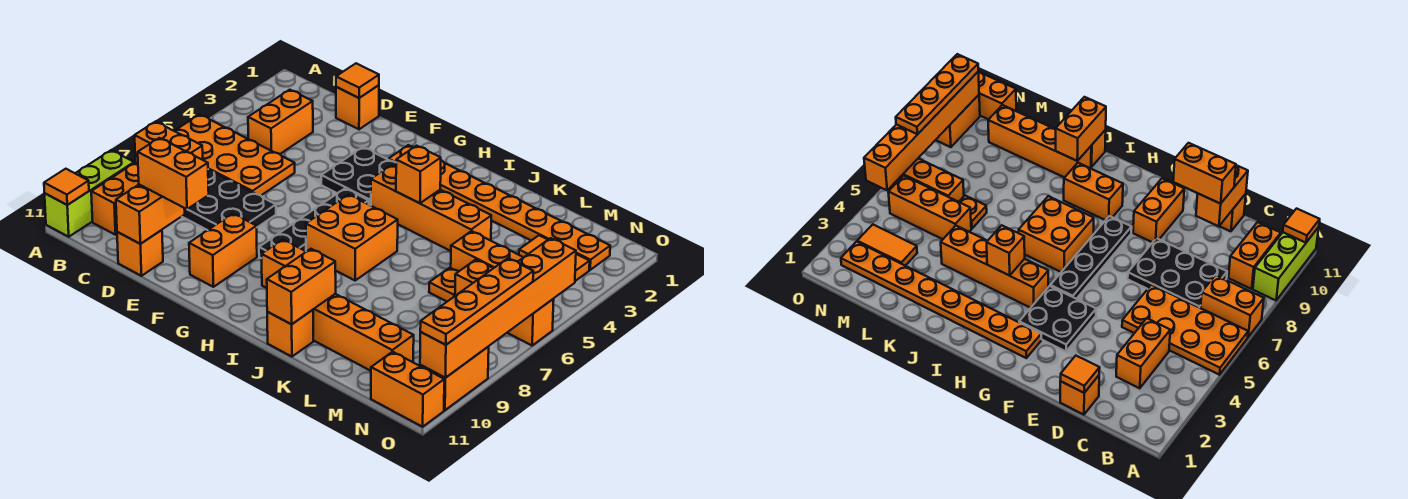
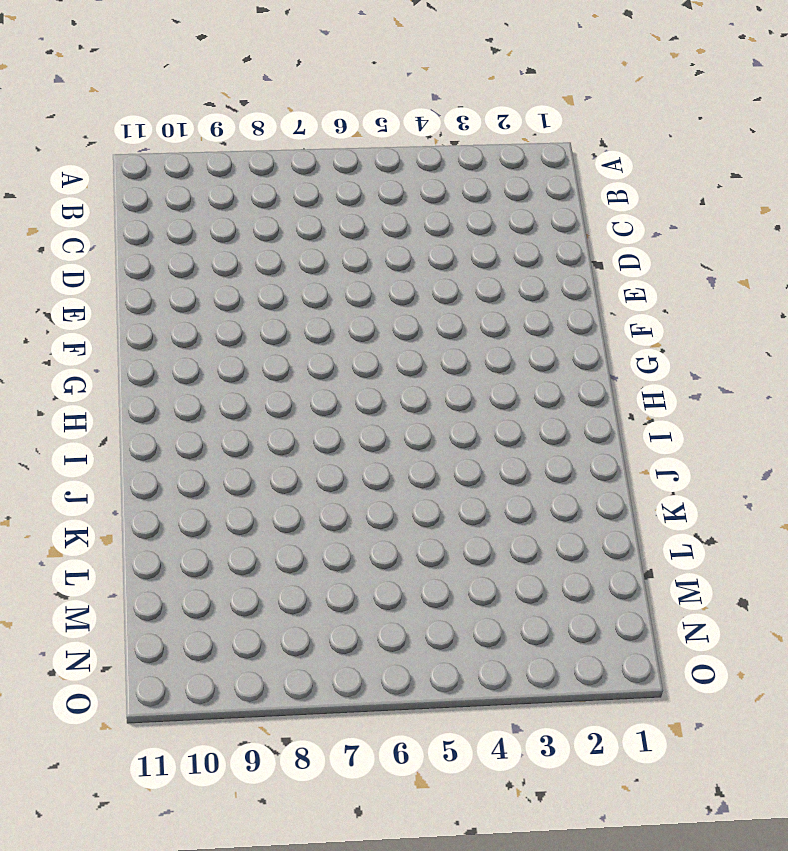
none -> orange 2x4 plate [175,115,295,195]
none -> orange 1x2 brick [135,122,203,164]
none -> lime 1x3 brick [45,150,134,237]
none -> orange 1x2 brick [91,163,139,235]

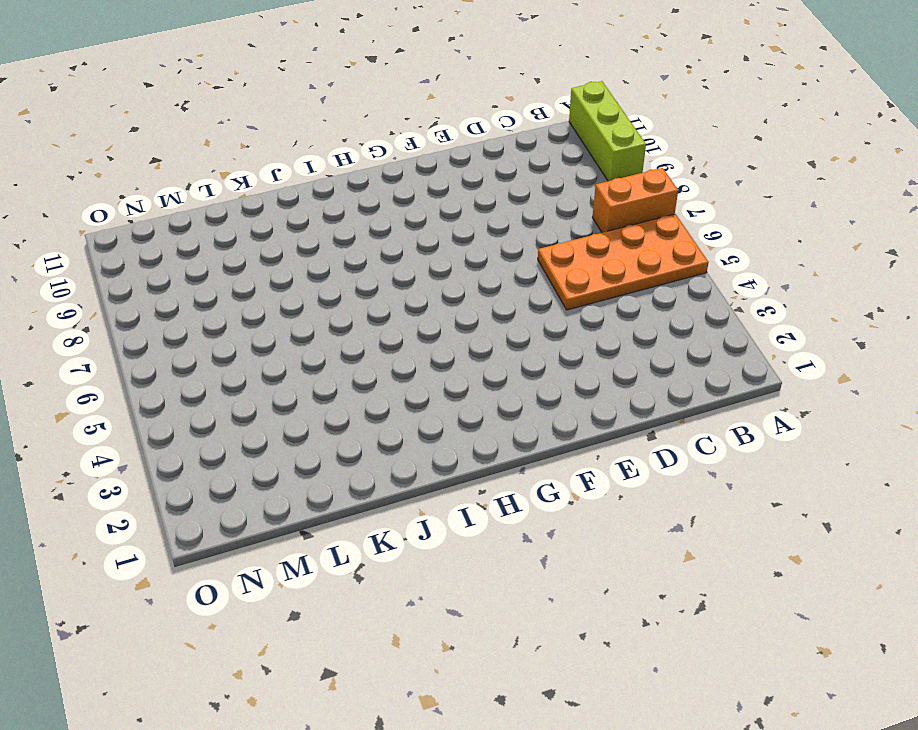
none -> orange 1x2 brick [91,163,139,235]
none -> orange 1x2 brick [248,90,313,154]
none -> black 2x3 plate [182,169,276,230]
none -> orange 1x1 brick [336,85,379,129]

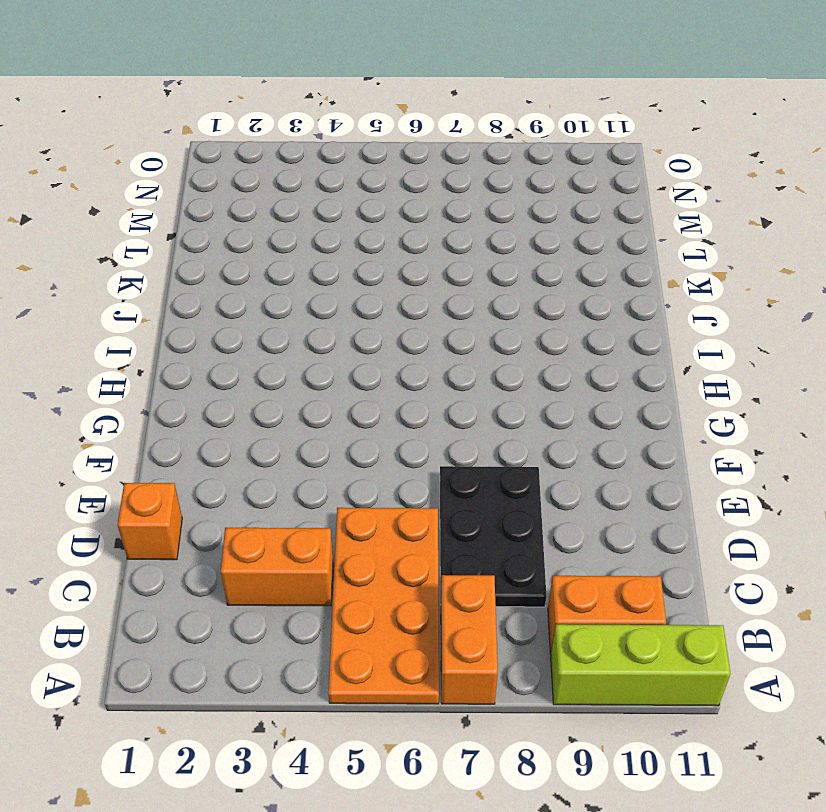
none -> orange 1x1 brick [117,230,163,276]
none -> black 2x2 plate [321,147,396,206]
none -> orange 1x2 brick [189,214,257,287]
none -> orange 1x8 plate [388,145,610,270]

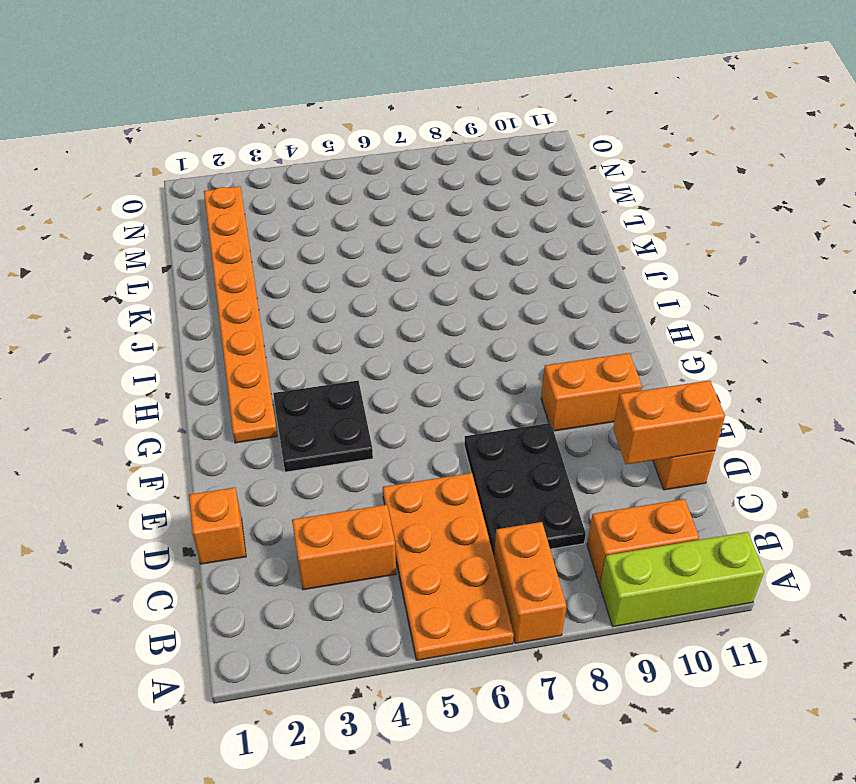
none -> black 1x4 plate [259,189,369,258]
none -> orange 1x4 brick [371,165,491,251]
none -> orange 2x2 brick [306,195,398,280]
none -> orange 1x2 brick [262,239,306,288]

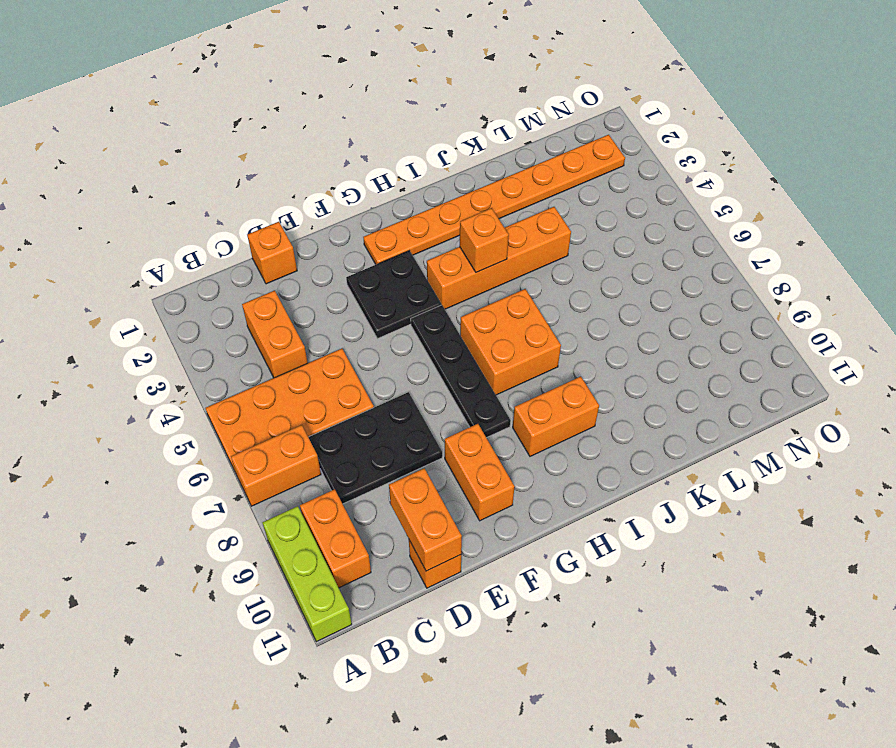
none -> orange 1x4 brick [313,294,414,371]
none -> orange 1x1 brick [267,310,313,357]
none -> orange 1x3 brick [451,231,524,271]
none -> orange 1x1 plate [429,268,459,301]

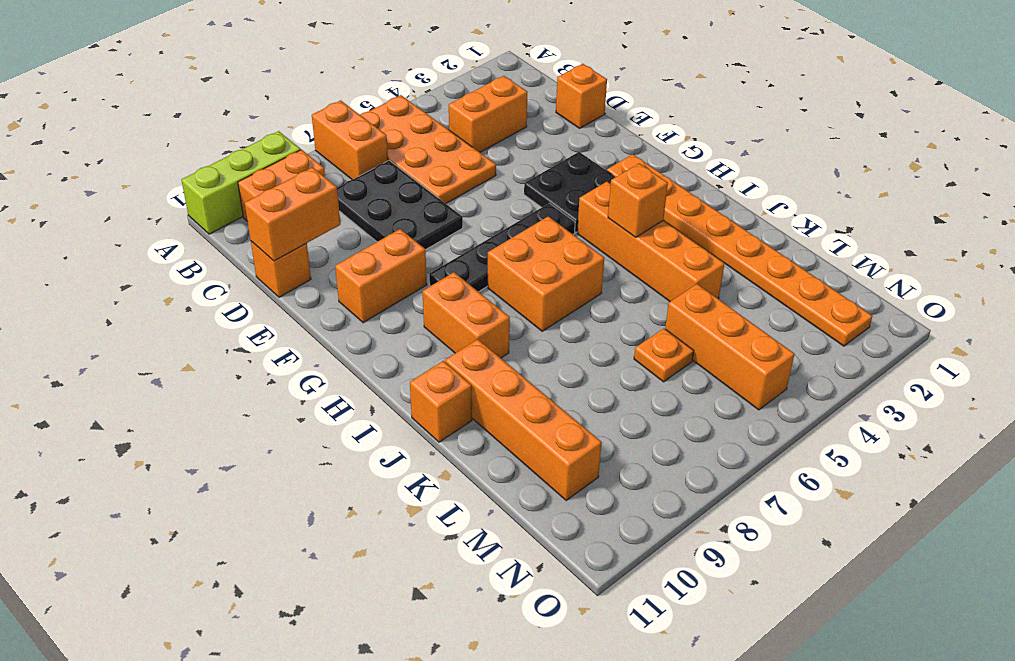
none -> orange 1x2 tile [519,235,590,281]
none -> orange 1x3 brick [455,260,554,345]
none -> orange 1x2 brick [371,352,444,427]
none -> orange 1x2 brick [420,347,489,410]

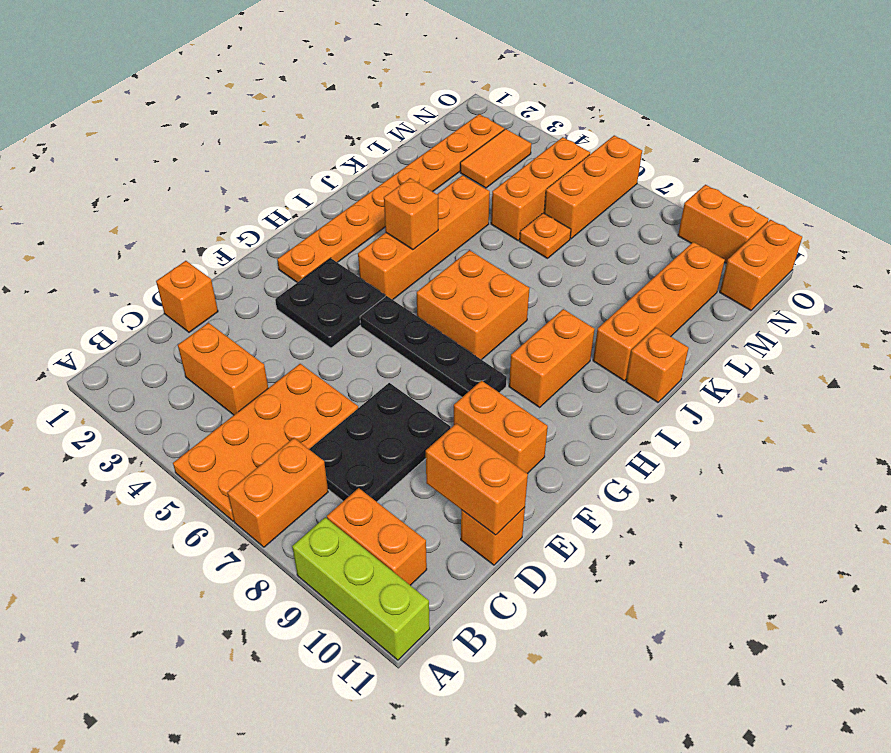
none -> orange 1x1 tile [44,169,89,205]
none -> orange 1x1 tile [336,63,379,98]
none -> orange 1x2 brick [267,249,336,324]
none -> orange 1x6 brick [420,238,576,378]

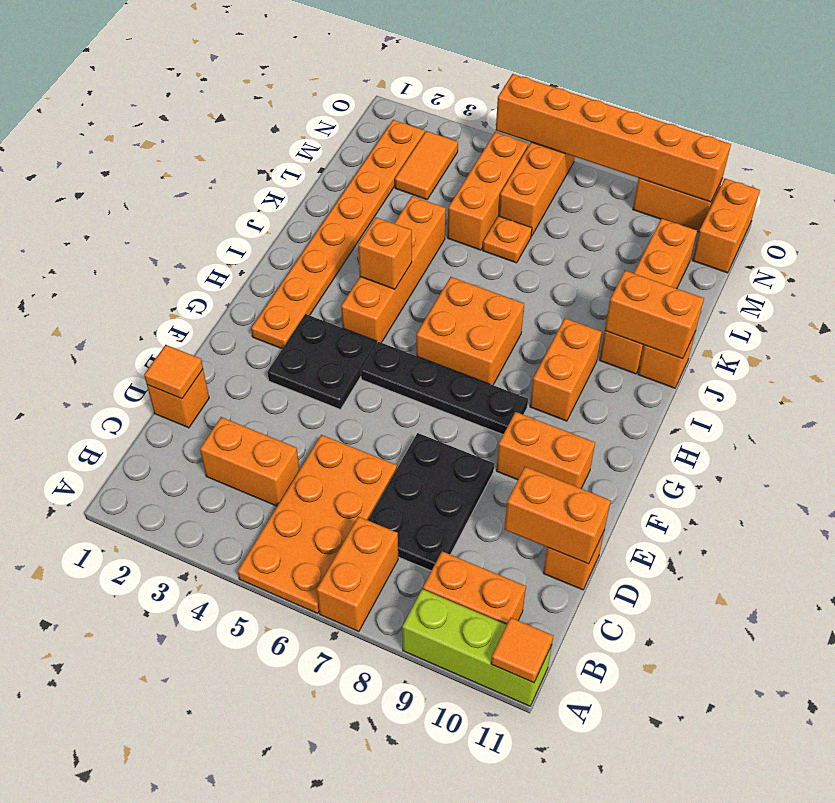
none -> orange 1x2 brick [138,138,209,209]
none -> orange 1x4 plate [420,258,533,345]

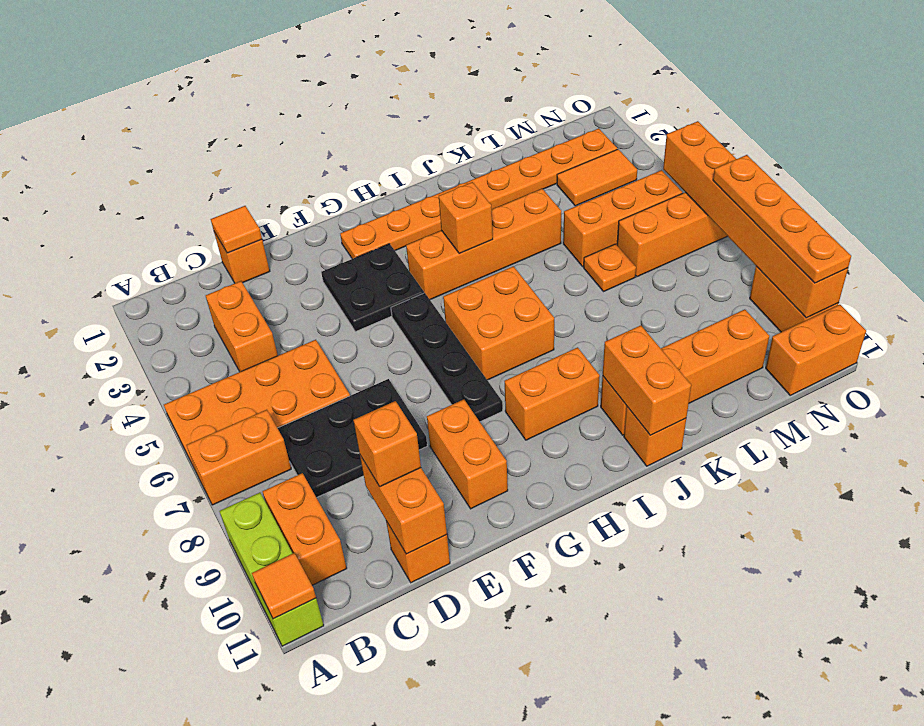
orange 1x1 brick [353,401,421,487] -> orange 1x2 brick [138,138,209,209]

